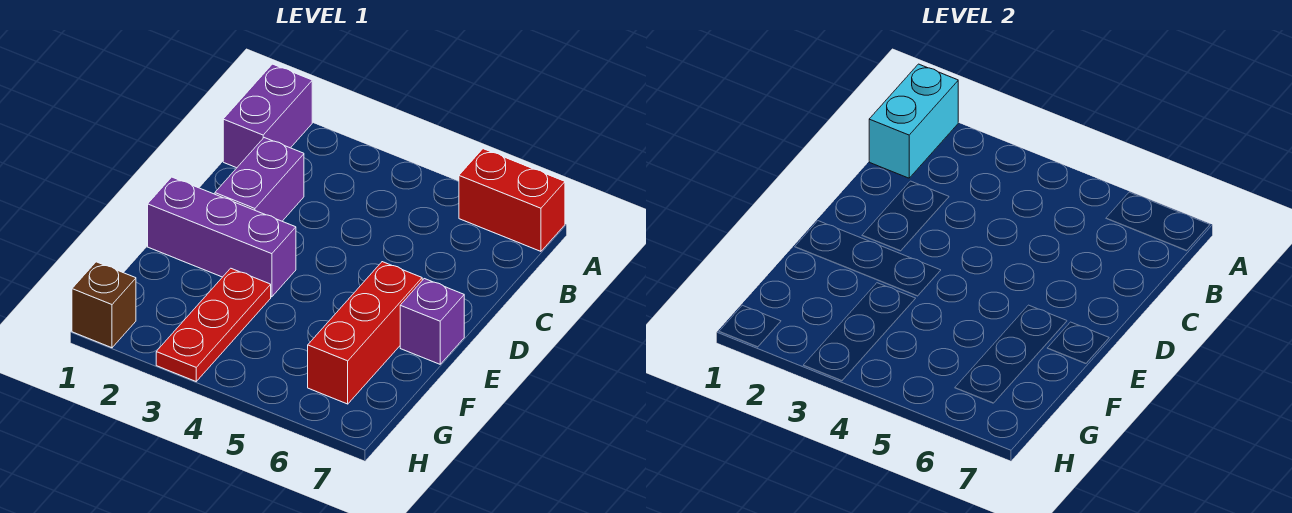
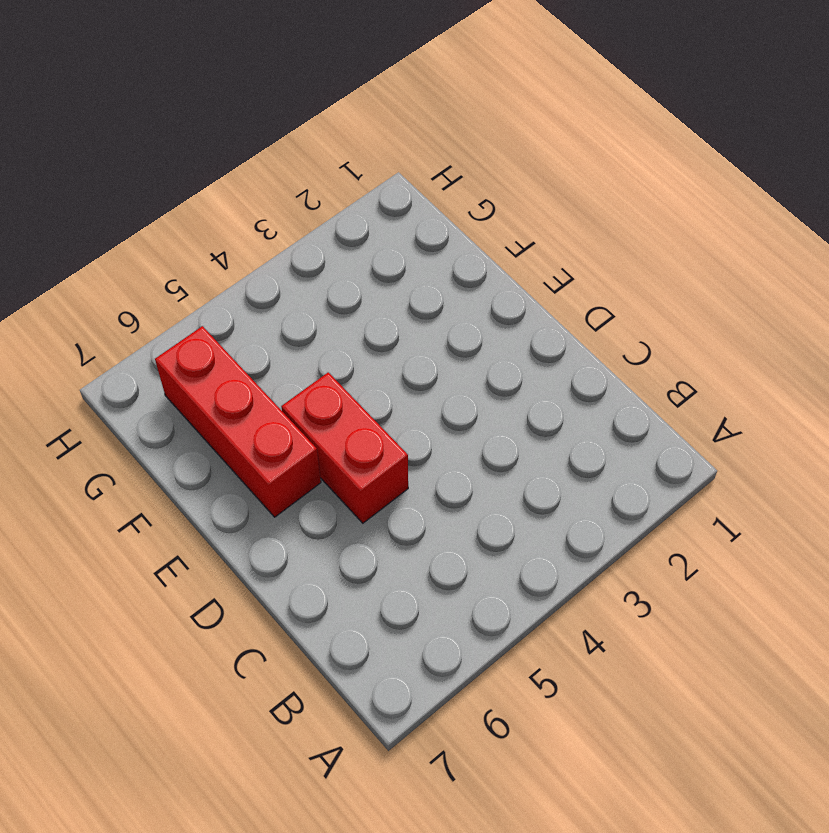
red 1x2 brick [281,372,408,523] -> red 1x2 brick turned to [459,149,565,251]
none -> purple 1x2 brick [223,64,312,168]
none -> purple 1x2 brick [215,138,304,221]

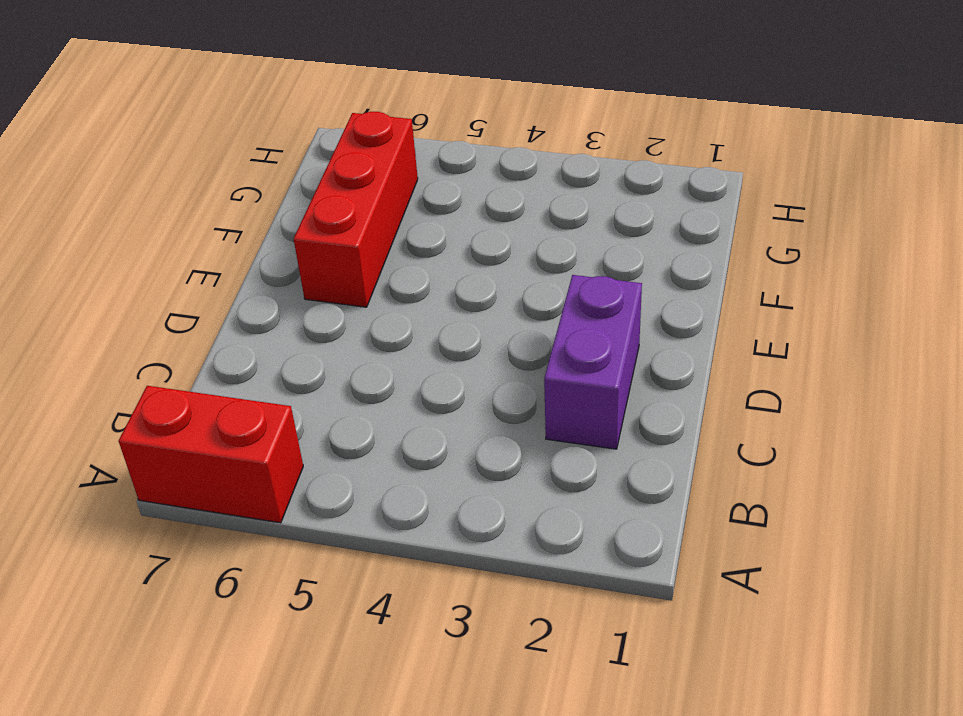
none -> purple 1x2 brick [223,64,312,168]
none -> purple 1x3 brick [148,177,296,297]

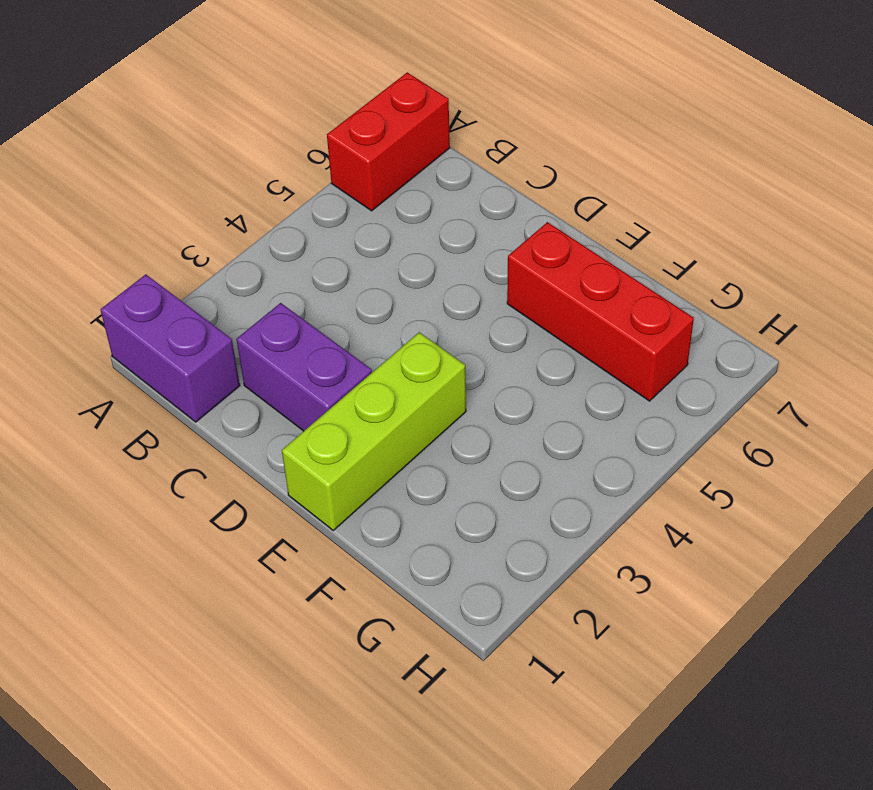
lime 1x3 brick [282,332,466,530] -> purple 1x3 brick [148,177,296,297]
none -> purple 1x1 brick [400,279,464,364]
none -> red 1x3 plate [156,268,271,381]

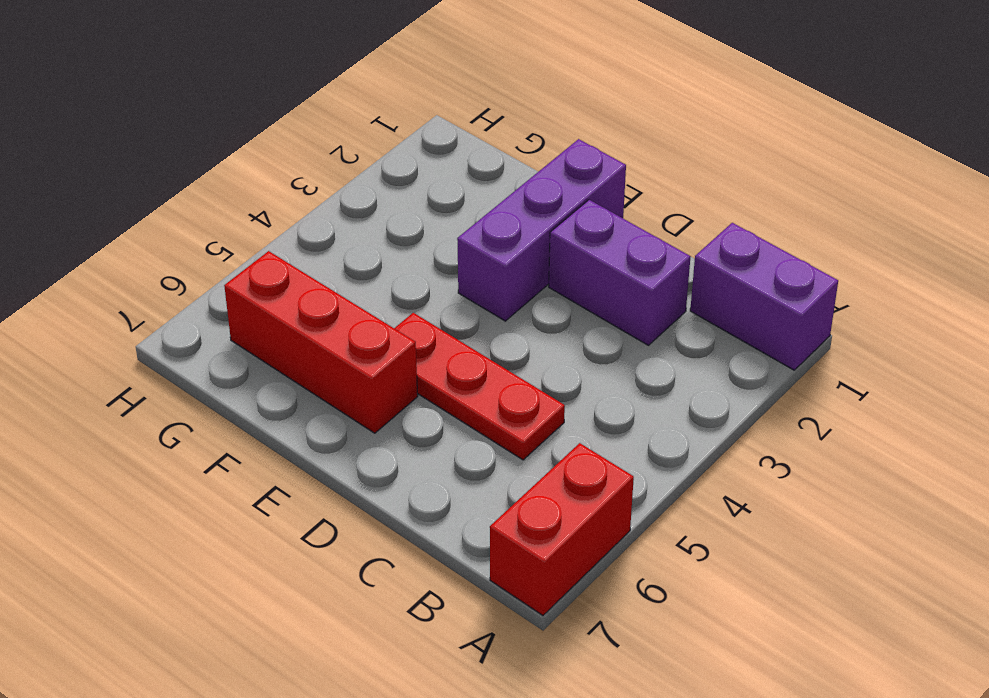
red 1x3 plate [394,313,565,460] -> red 1x3 plate moved to [156,268,271,381]
none -> purple 1x1 brick [400,279,464,364]
none -> brown 1x1 brick [72,262,136,348]

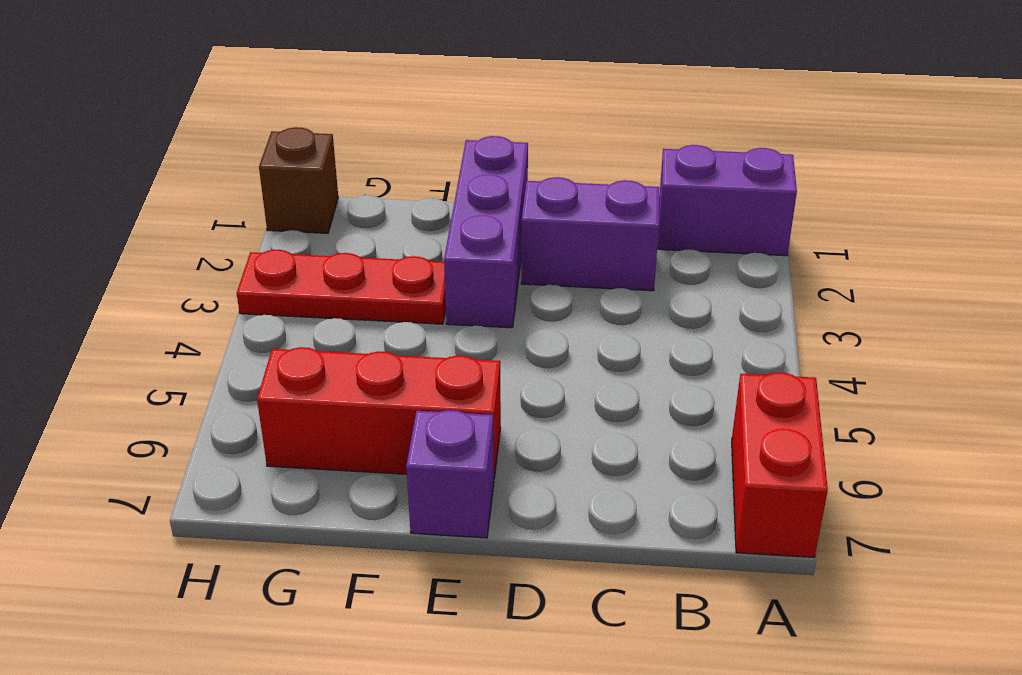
none -> cyan 1x2 brick [869,64,958,178]

